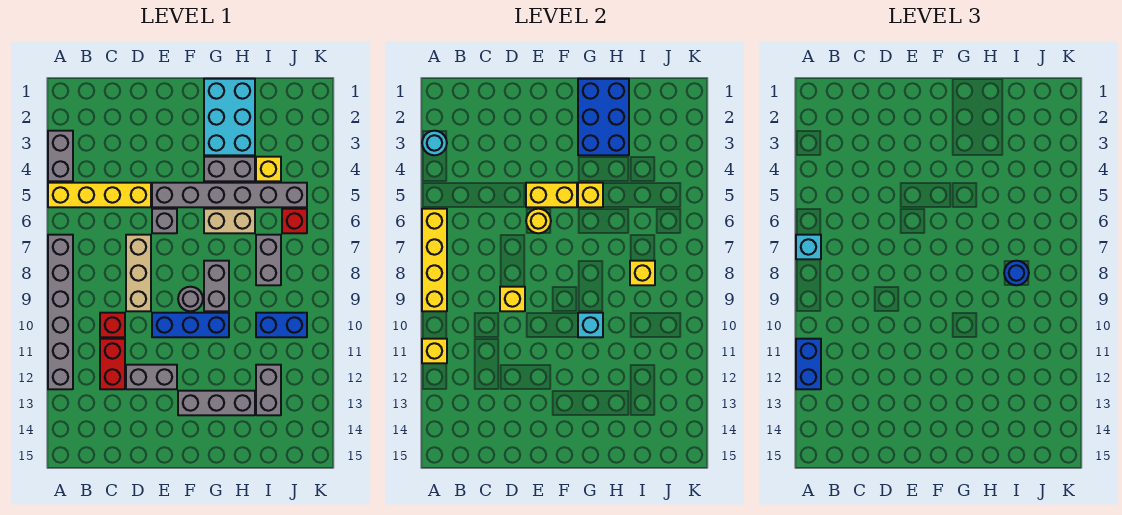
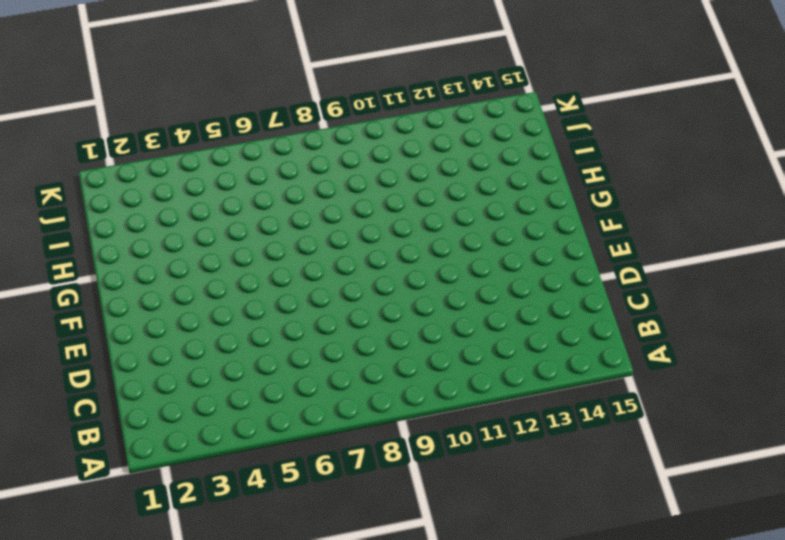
none -> grey 1x2 brick [48,131,73,181]
none -> yellow 1x4 brick [48,183,151,207]
none -> grey 1x6 brick [48,235,73,389]
none -> red 1x1 brick [100,313,125,337]

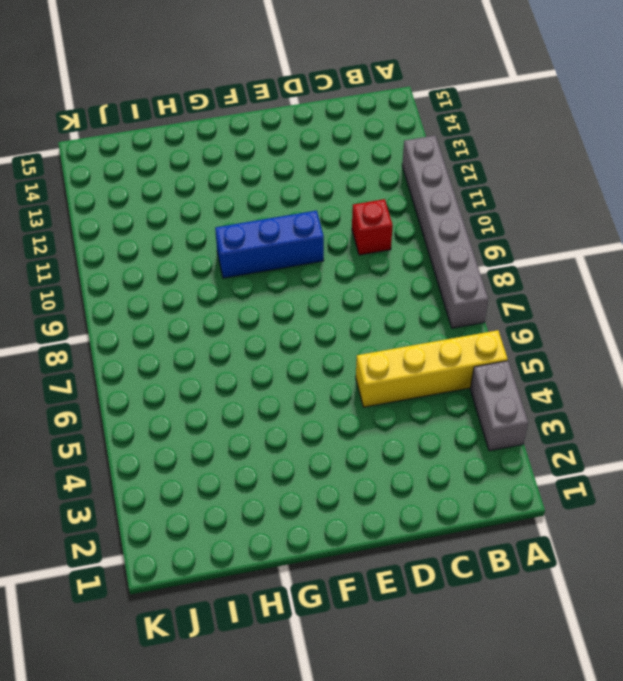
none -> red 1x2 brick [100,339,125,389]
none -> tan 1x3 brick [126,235,151,311]
none -> grey 1x2 brick [126,365,177,389]
none -> grey 1x6 brick [152,183,307,207]

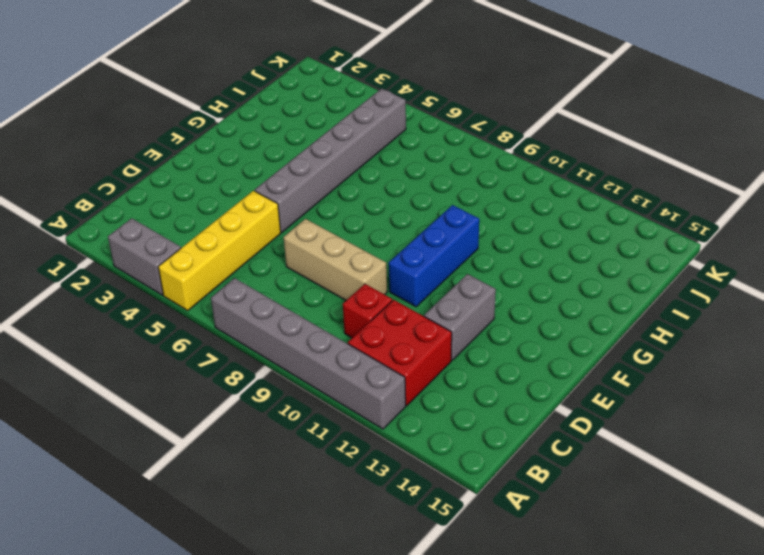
red 2x2 brick [348,300,452,406] -> red 1x2 brick [100,339,125,389]
none -> grey 1x1 brick [152,209,177,233]
none -> grey 1x1 round brick [178,287,203,311]
none -> grey 1x3 brick [178,391,255,415]
none -> cyan 2x3 brick [204,79,255,155]

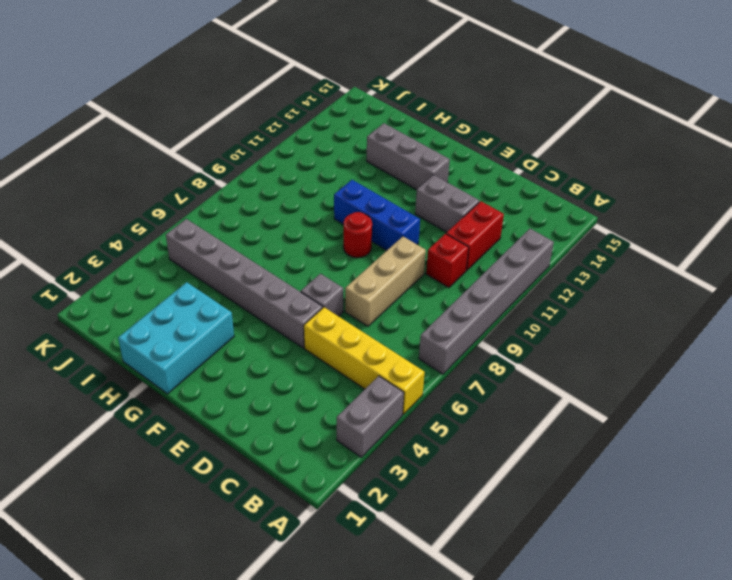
red 1x1 round brick [343,212,372,258] -> grey 1x1 round brick [178,287,203,311]
none -> grey 1x2 brick [204,157,255,181]
none -> tan 1x2 brick [204,209,255,233]
none -> grey 1x2 brick [204,261,229,311]
none -> yellow 1x1 brick [256,157,281,181]

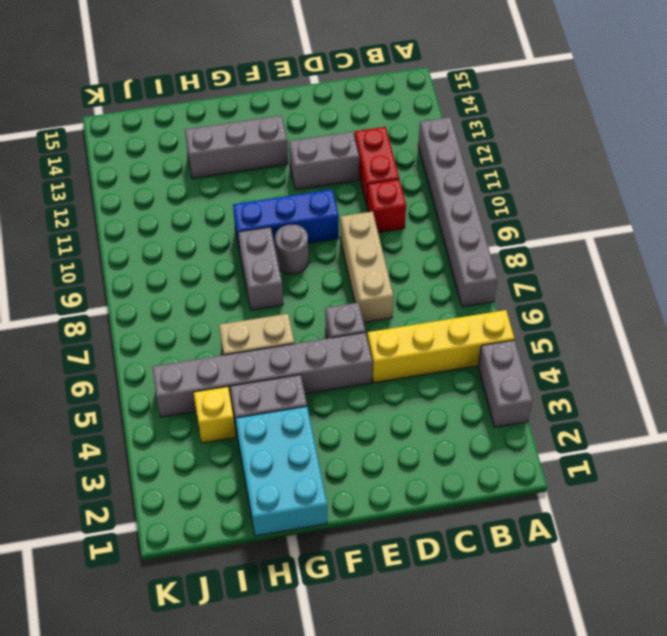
none -> grey 1x2 brick [256,235,281,285]
none -> blue 1x2 brick [256,313,307,337]
none -> grey 1x2 brick [256,365,281,415]
none -> red 1x1 brick [282,209,307,233]

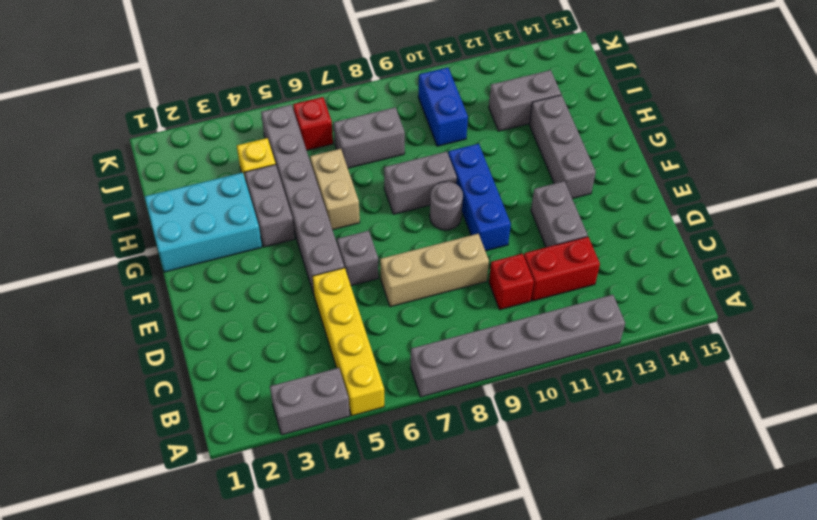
none -> cyan 1x1 round brick [422,131,447,155]
none -> yellow 1x4 brick [422,209,447,311]
none -> yellow 1x1 brick [422,339,447,363]
none -> yellow 1x1 brick [500,287,525,311]

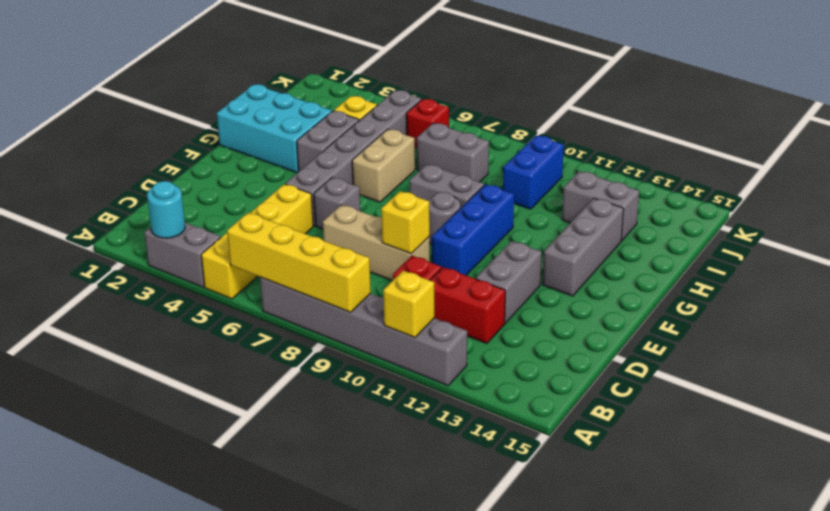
none -> yellow 1x2 brick [526,183,577,207]
none -> yellow 1x1 round brick [526,209,551,233]
none -> blue 2x3 brick [578,79,629,155]
none -> yellow 1x1 brick [578,183,603,207]

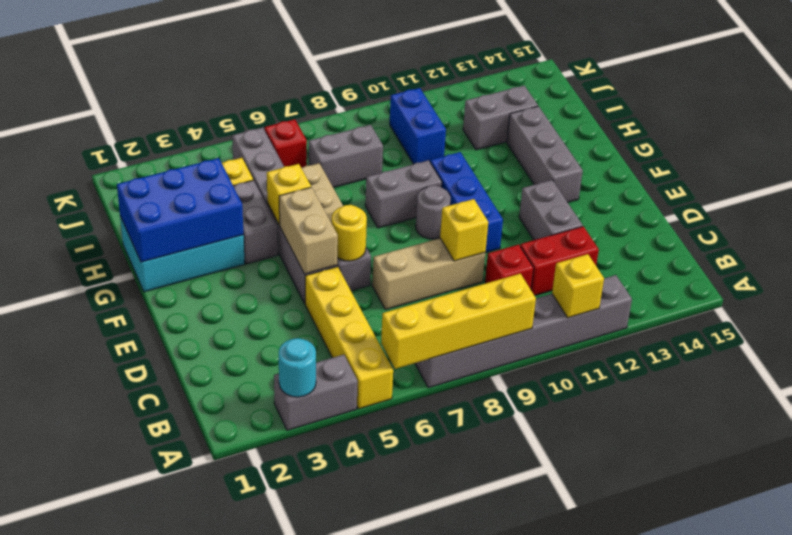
tan 1x2 brick [279,187,338,274] -> yellow 1x2 brick [526,183,577,207]
none -> cyan 1x1 brick [578,313,603,337]
none -> yellow 1x1 brick [630,261,655,285]
none -> cyan 1x1 brick [796,235,821,259]
none -> blue 1x2 brick [796,339,821,389]

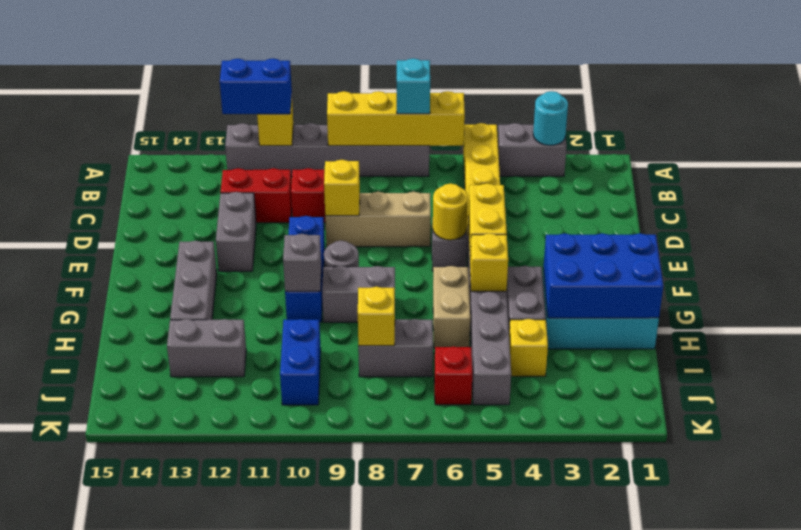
grey 1x1 brick [283,234,321,291] -> cyan 1x1 brick [578,313,603,337]
none -> blue 1x1 round brick [1004,261,1029,285]

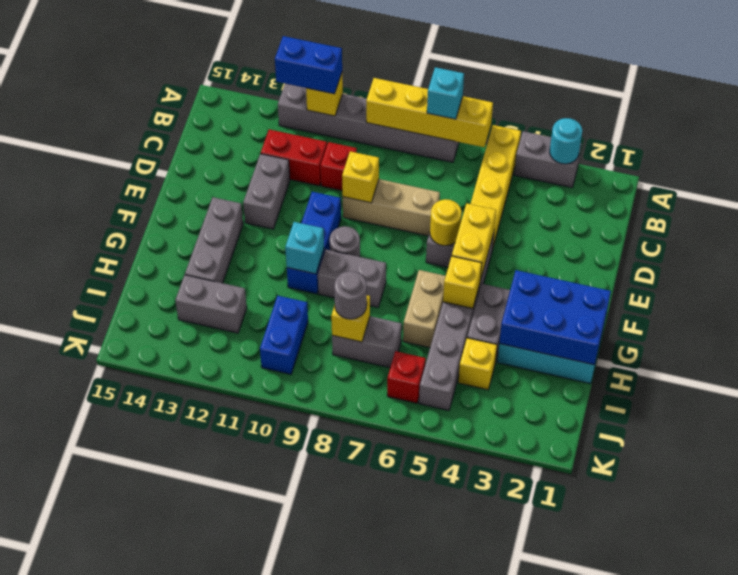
grey 1x1 round brick [334,271,367,319] -> blue 1x1 round brick [1004,261,1029,285]

